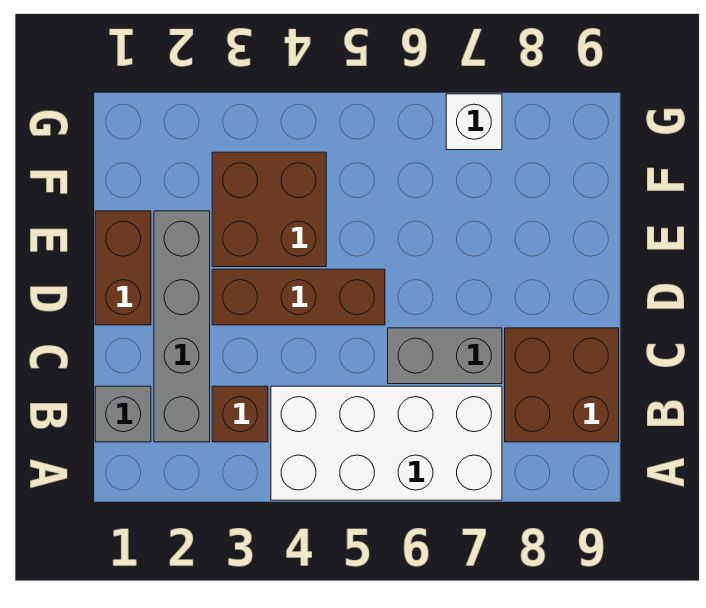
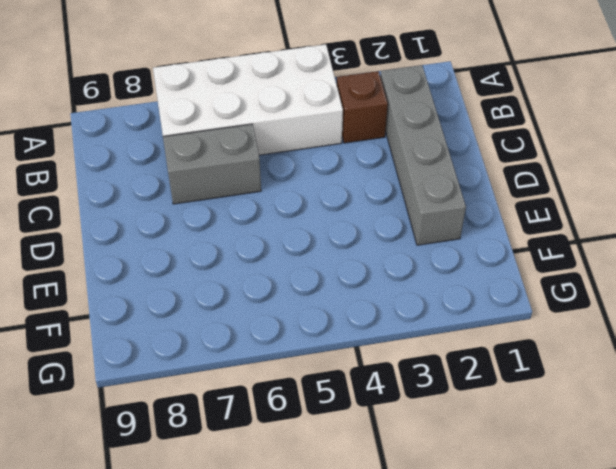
none -> grey 1x1 brick [95,386,151,442]
none -> brown 2x2 brick [505,328,619,442]

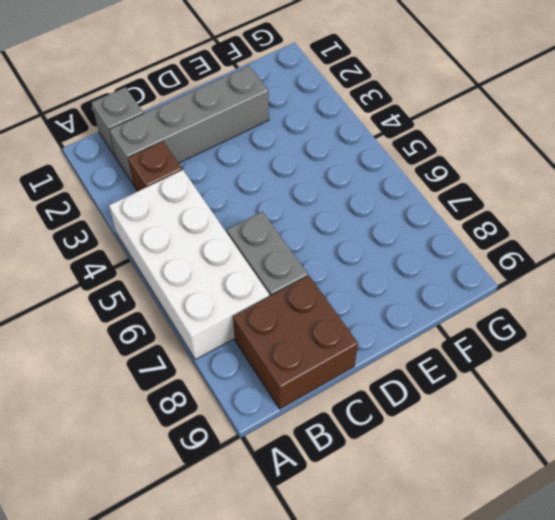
none -> brown 1x2 brick [95,211,151,325]
none -> brown 1x3 brick [212,269,385,325]

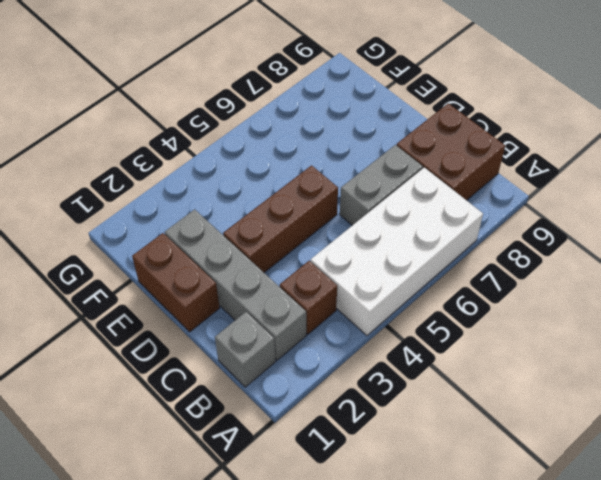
none -> brown 2x2 brick [212,152,326,267]
none -> white 1x1 brick [446,94,502,150]

